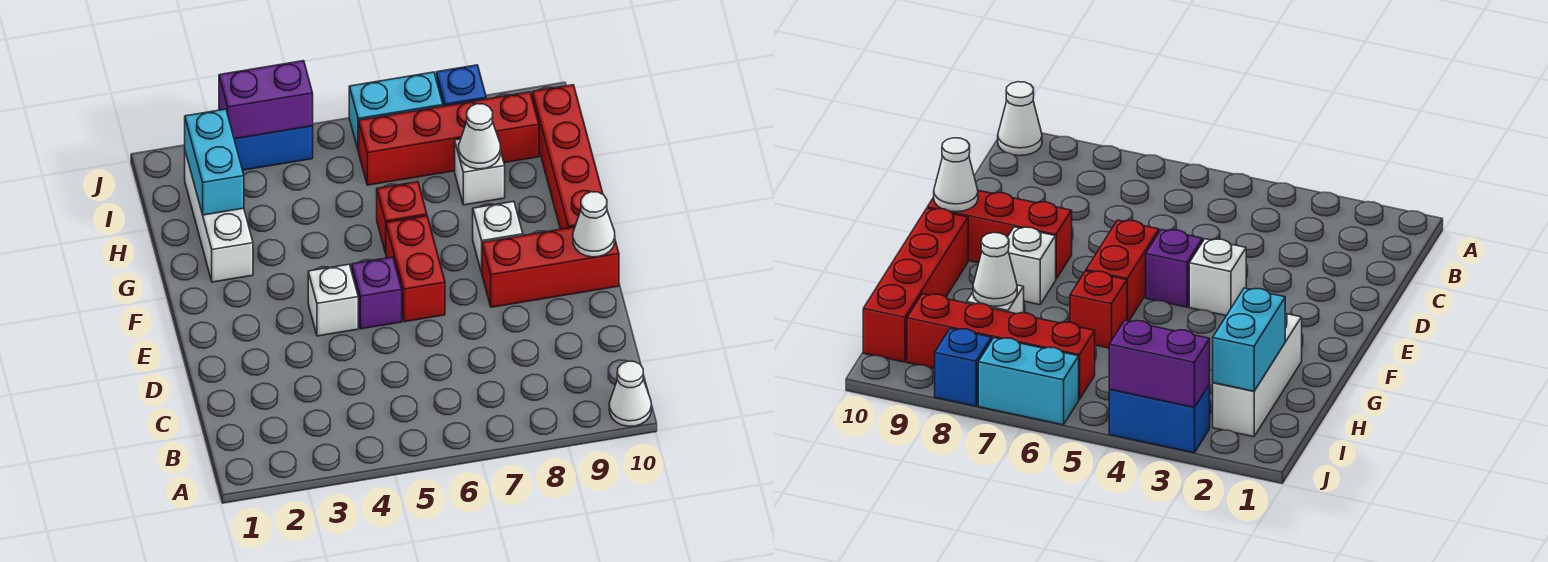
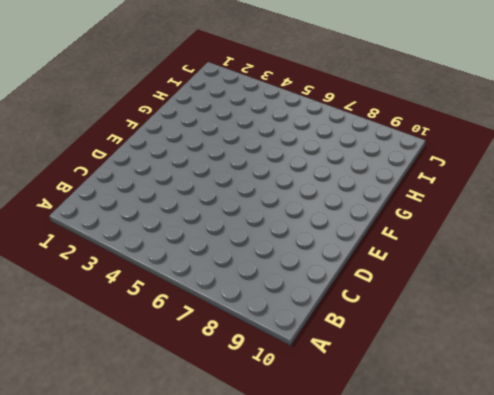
none -> white 1x1 cone [609,361,651,426]
none -> white 1x1 brick [308,264,358,336]
none -> purple 1x1 brick [352,257,402,329]

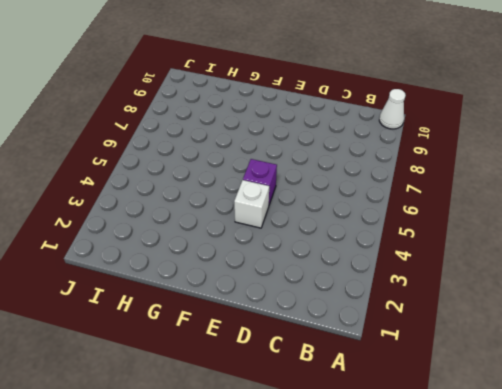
none -> red 1x2 brick [386,216,445,322]
none -> red 1x3 brick [482,227,619,307]
none -> white 1x1 brick [473,202,523,273]

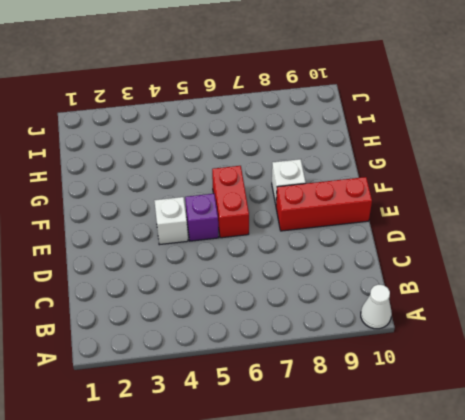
none -> red 1x4 brick [532,85,603,229]
none -> white 1x3 brick [185,152,253,282]
none -> red 1x1 brick [377,182,427,253]

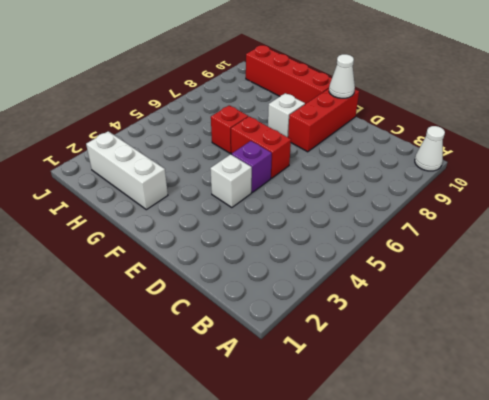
none -> white 1x1 brick [455,139,505,205]
none -> red 1x4 brick [359,92,539,185]
none -> blue 1x2 brick [219,109,313,170]

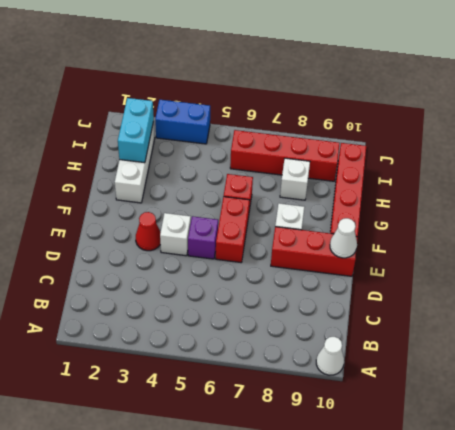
red 1x1 cone [136,212,161,251] -> none
none -> cyan 1x2 brick [349,72,443,151]
none -> blue 1x1 brick [436,65,486,106]
none -> white 1x1 cone [459,104,501,169]

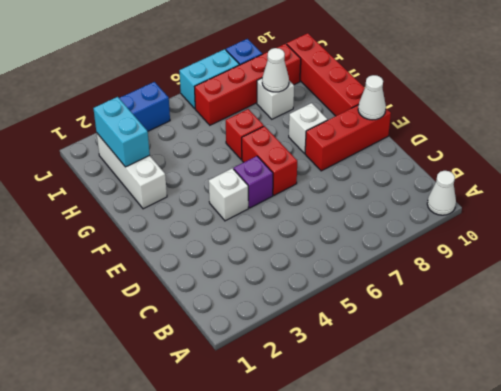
none -> purple 1x2 brick [219,61,313,139]

